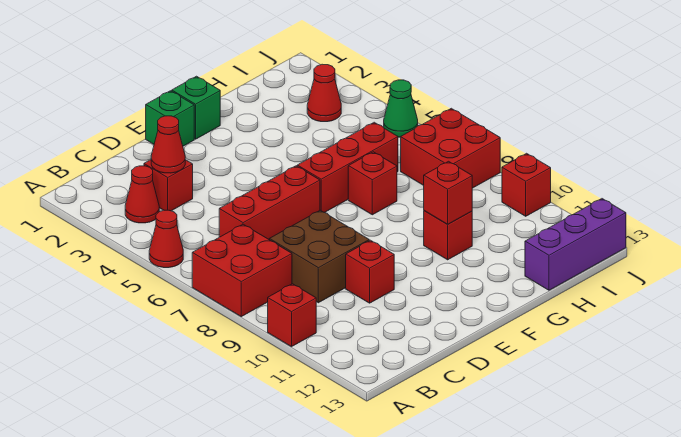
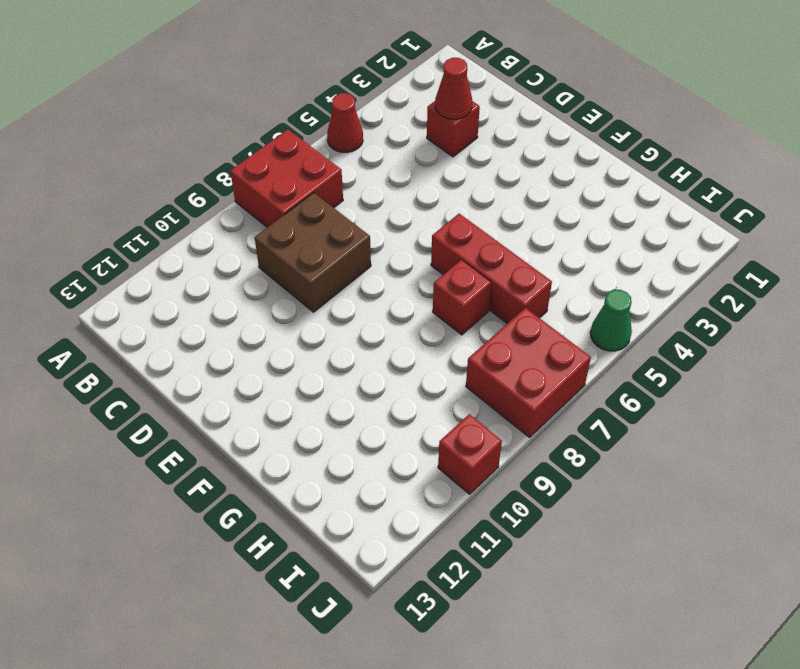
none -> red 1x1 brick [268,284,316,347]
none -> red 1x1 cone [125,166,159,223]
none -> red 1x3 brick [219,166,320,239]

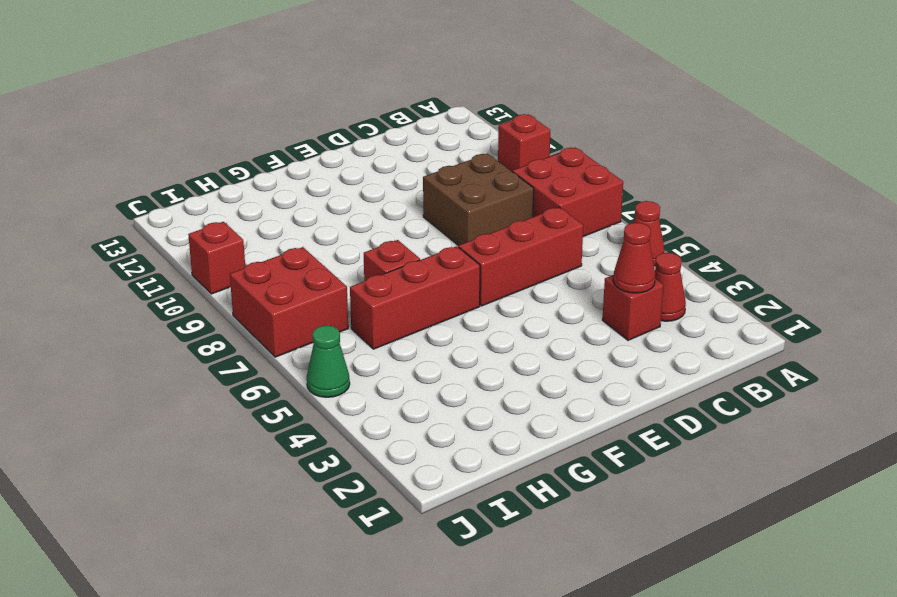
none -> red 1x1 brick [346,240,394,303]
none -> green 1x1 brick [146,91,194,146]
none -> green 1x1 brick [172,76,220,139]

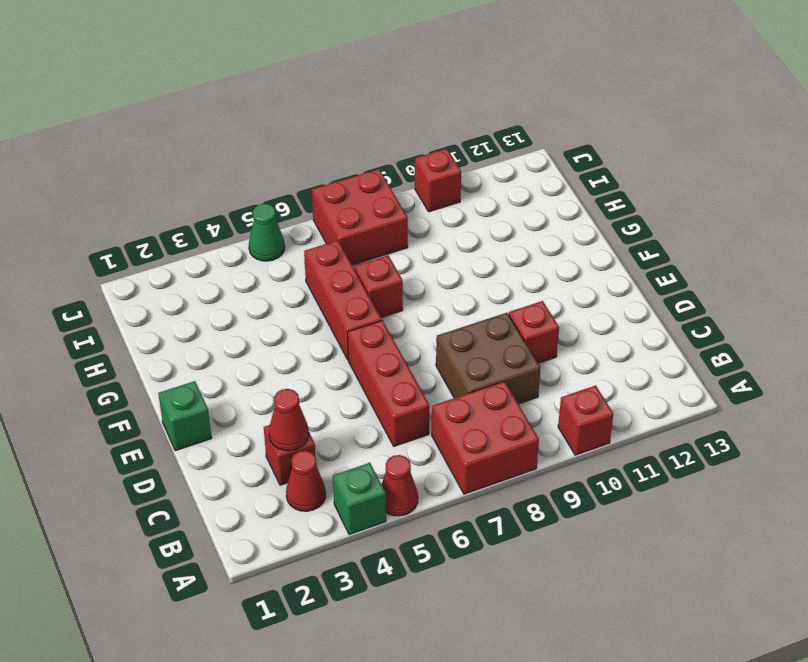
green 1x1 brick [333,463,386,534] -> green 1x1 brick moved to [172,76,220,139]
none -> red 1x1 brick [424,211,472,260]
none -> purple 1x3 brick [525,199,626,290]
none -> red 1x1 cone [307,64,341,122]

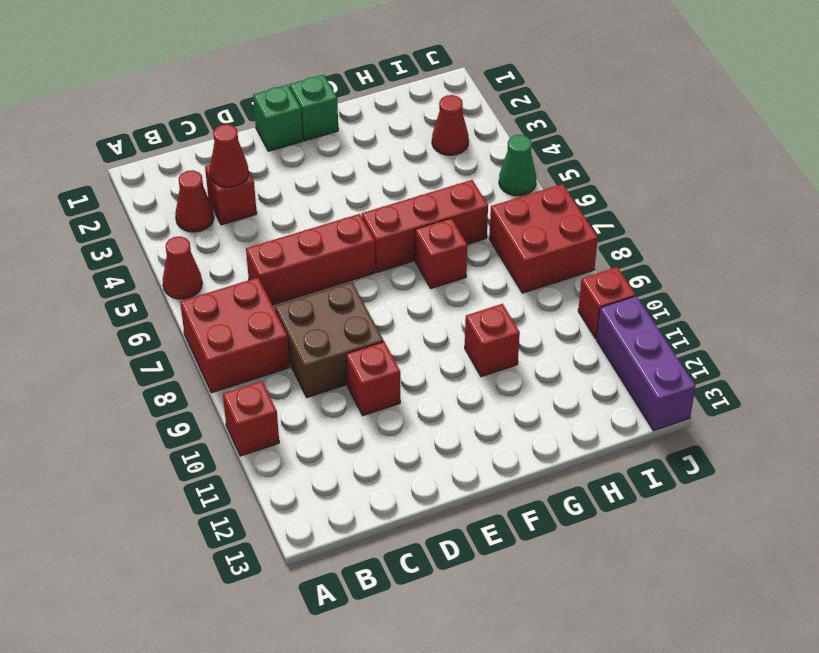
purple 1x3 brick [597,296,696,431] -> purple 1x3 brick turned to [525,199,626,290]
none -> red 1x1 brick [424,161,472,224]

